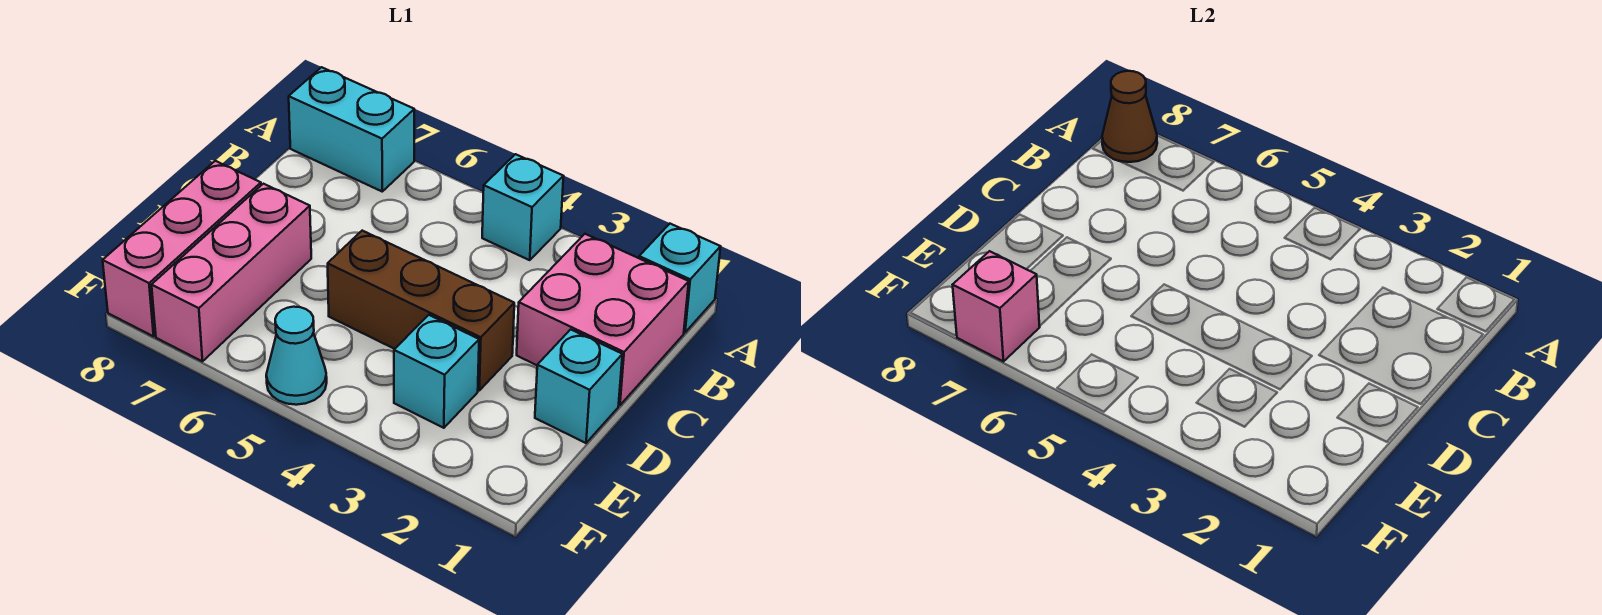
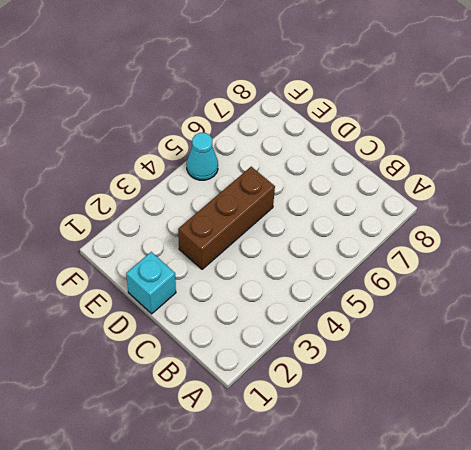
none -> cyan 1x1 brick [639,224,721,333]
none -> cyan 1x1 brick [482,154,563,260]
none -> cyan 1x2 brick [289,67,414,191]

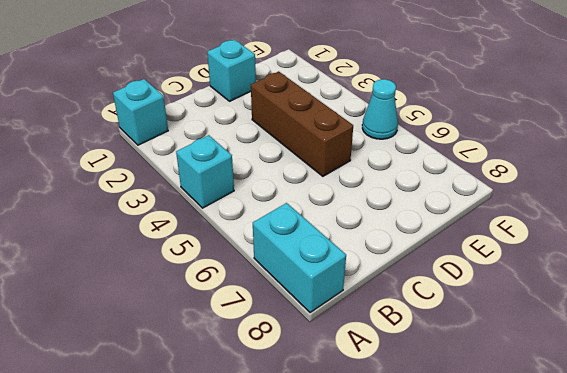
none -> pink 2x2 brick [517,234,689,405]
none -> pink 1x3 brick [152,184,311,361]
none -> pink 1x3 brick [103,161,261,336]

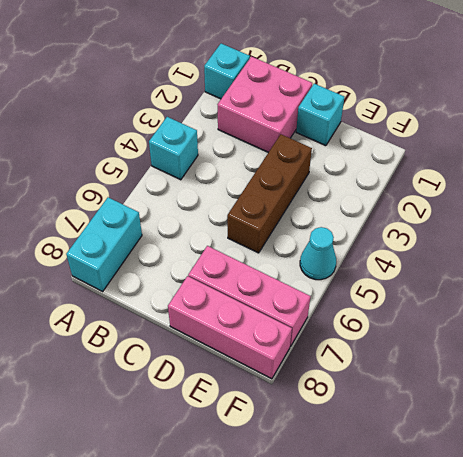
none -> cyan 1x1 brick [394,315,479,428]
none -> brown 1x1 cone [1102,71,1157,162]
none -> pink 1x1 brick [953,251,1040,361]

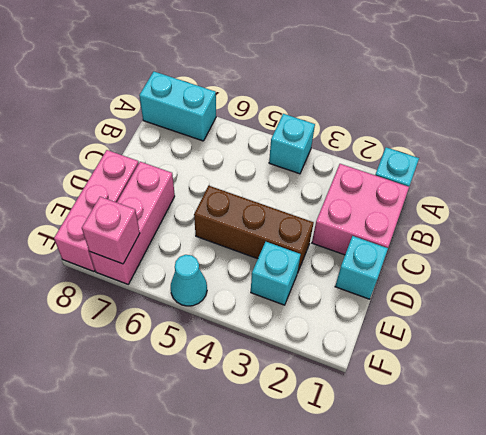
none -> brown 1x1 cone [1102,71,1157,162]

